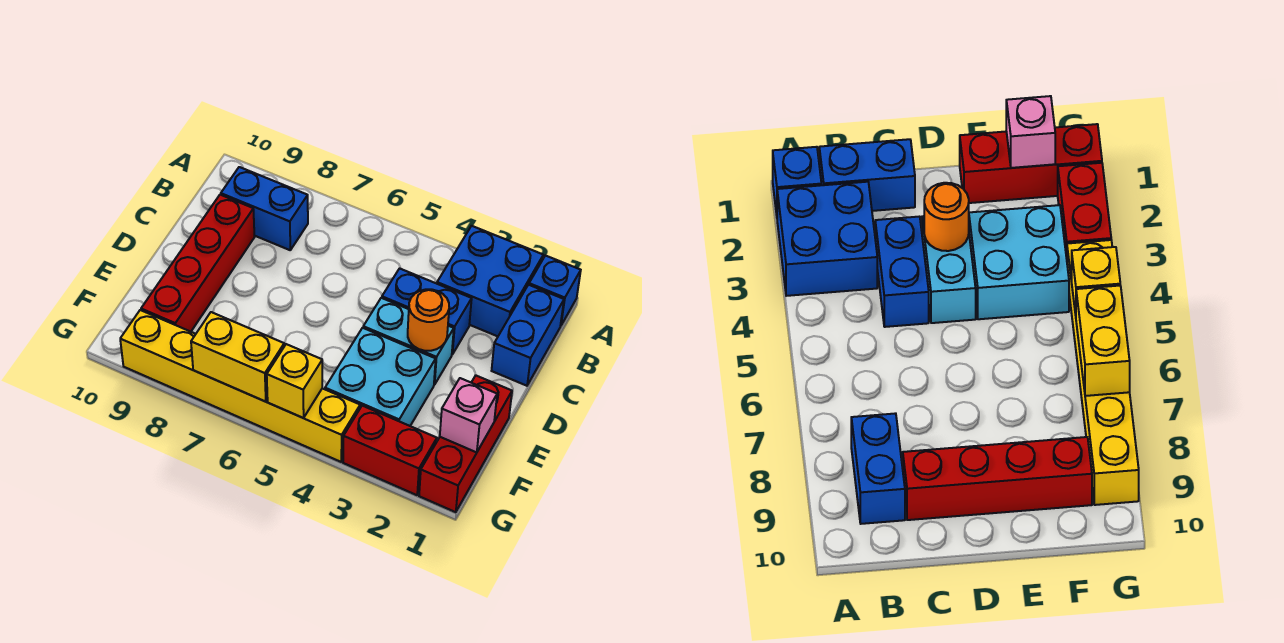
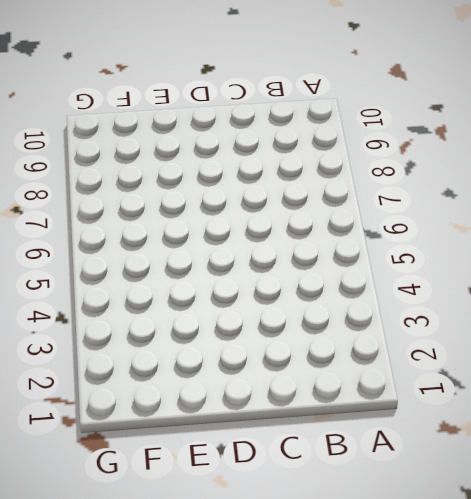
none -> blue 1x1 brick [529,256,581,326]
none -> blue 2x2 brick [437,226,543,336]
none -> blue 1x2 brick [492,285,564,386]

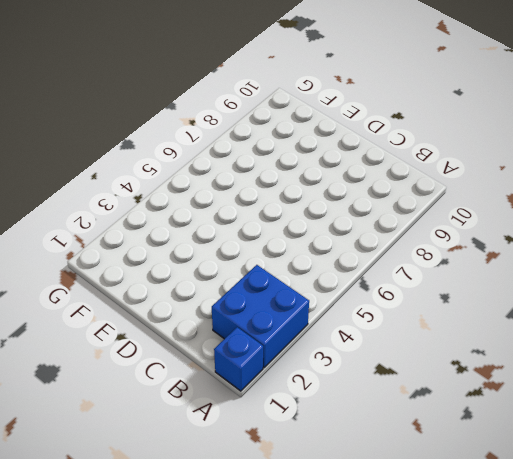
none -> blue 1x2 brick [492,285,564,386]
none -> blue 1x2 brick [221,167,308,250]
none -> blue 1x2 brick [382,268,472,354]

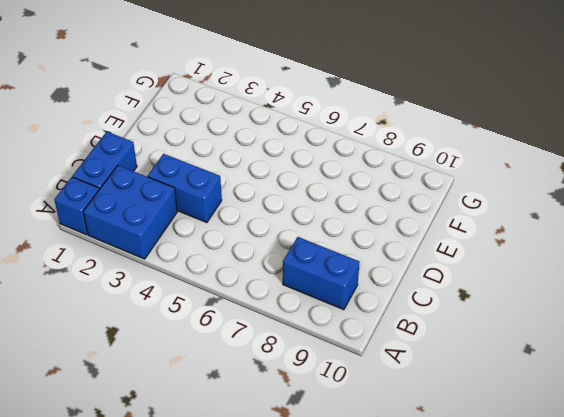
none -> red 1x4 brick [141,195,254,332]
none -> cyan 1x2 brick [363,298,454,385]
none -> red 1x3 brick [419,375,512,512]

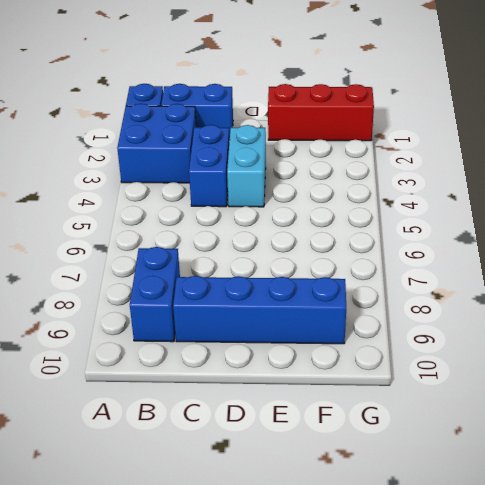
blue 1x4 brick [173,276,346,344] -> red 1x4 brick [141,195,254,332]
none -> cyan 2x2 brick [325,328,436,426]
none -> red 1x2 brick [343,406,437,495]
none -> yellow 1x6 brick [120,310,360,462]

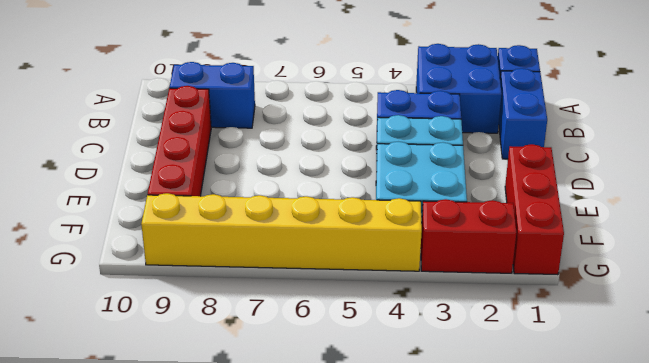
none -> orange 1x1 round brick [408,289,449,351]
none -> pink 1x1 brick [440,378,497,452]
none -> yellow 1x1 brick [267,344,322,418]

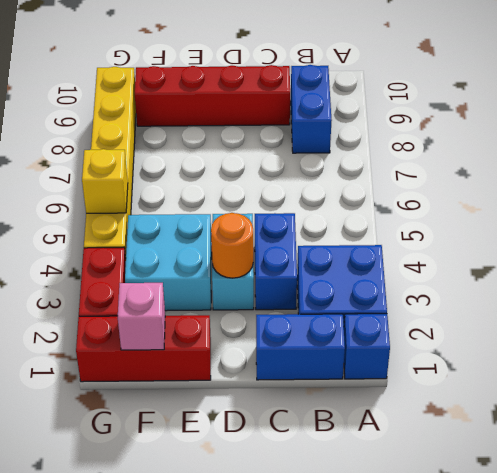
none -> yellow 1x2 brick [191,312,284,402]

